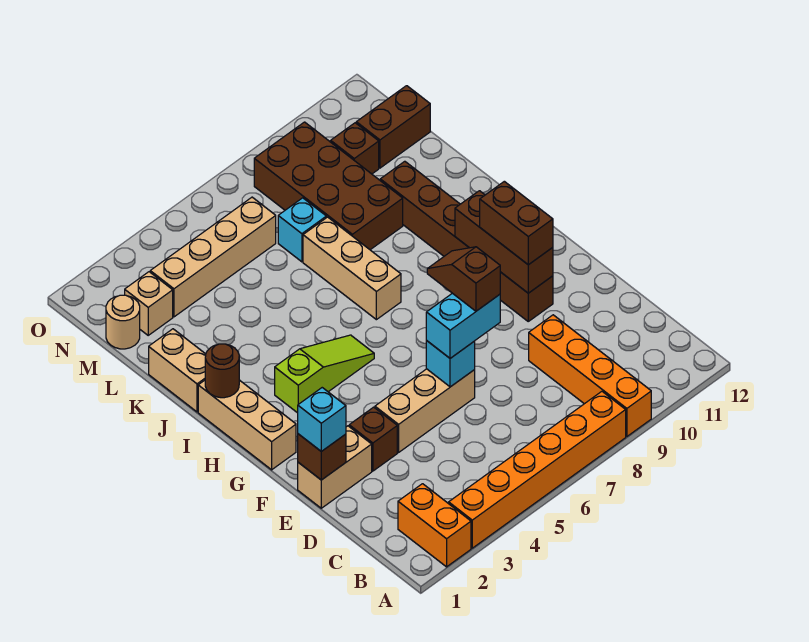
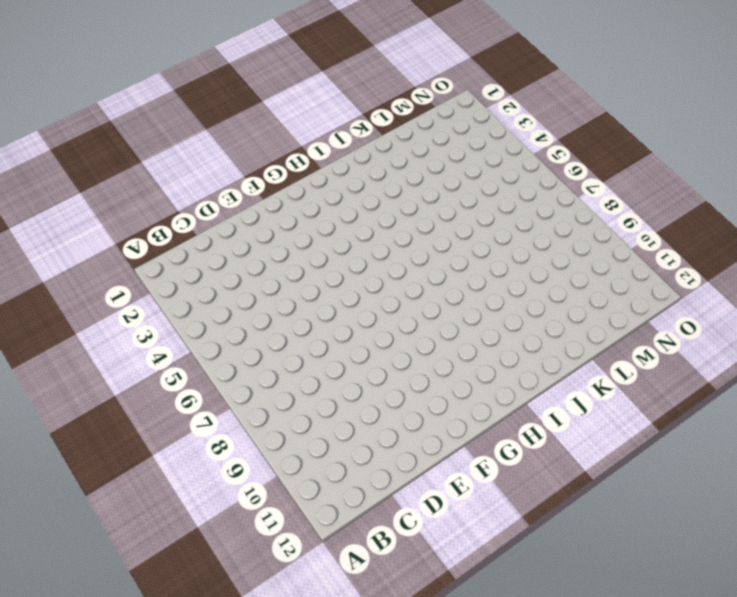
none -> orange 1x2 brick [398,484,471,567]
none -> orange 1x6 brick [449,391,626,548]
none -> orange 1x4 brick [529,315,651,437]

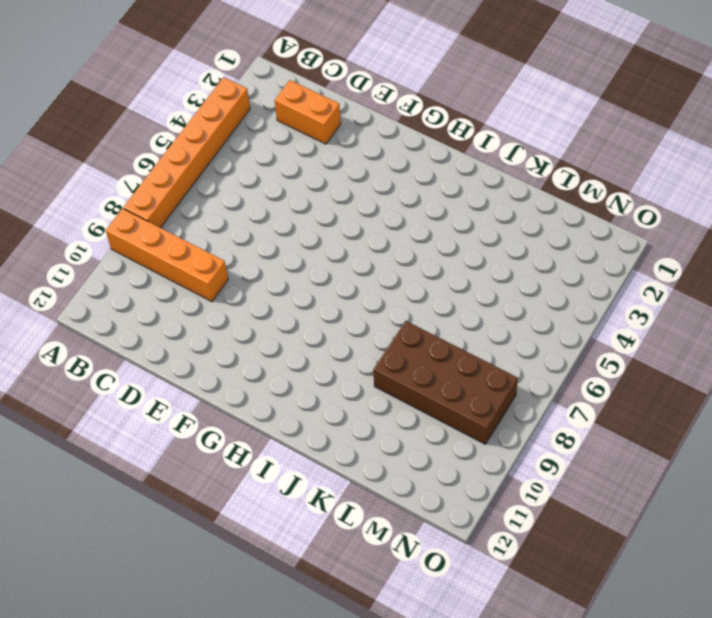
orange 1x2 brick [275,80,341,144] -> orange 1x2 brick moved to [398,484,471,567]
none -> tan 1x2 brick [298,426,372,508]
none -> brown 1x1 brick [349,407,397,471]
none -> tan 1x3 brick [375,369,475,452]

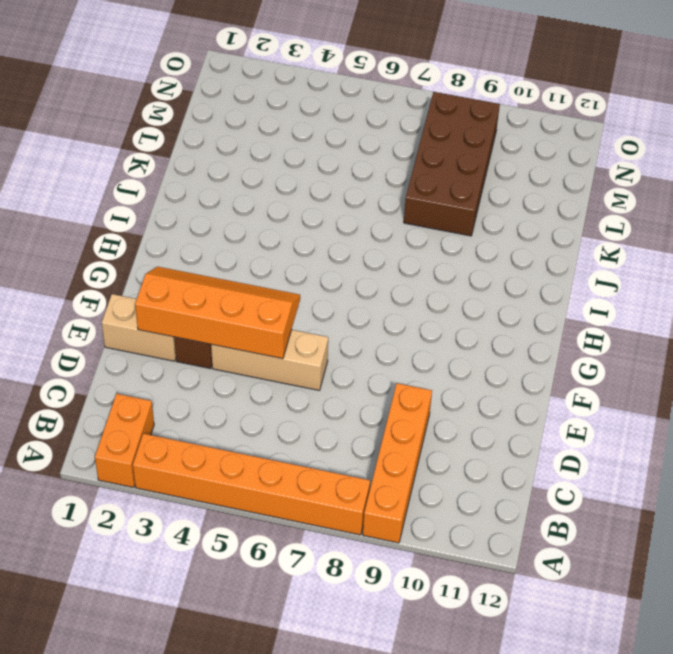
orange 2x4 slope [135,267,300,359] -> none
none -> brown 1x6 brick [380,161,553,321]
none -> tan 1x3 brick [198,380,296,470]
none -> lime 1x3 slope [275,335,374,413]

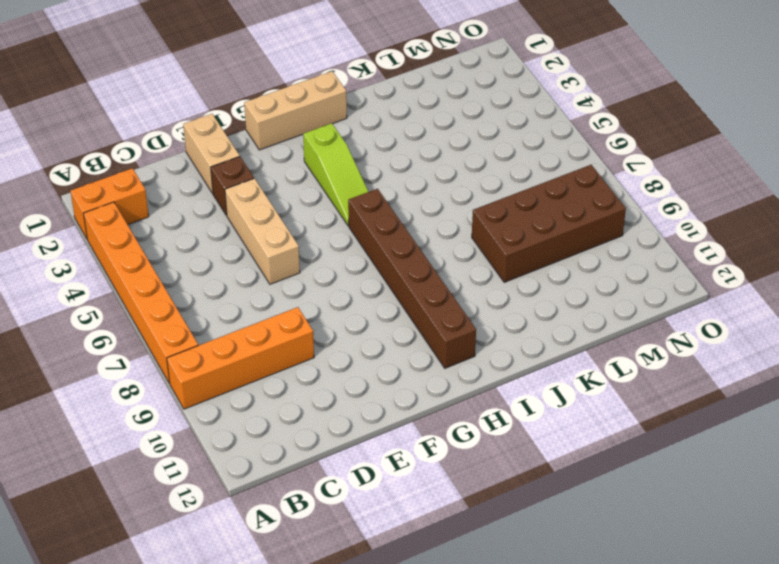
brown 1x6 brick [348,189,476,368] -> brown 1x6 brick turned to [380,161,553,321]
none -> tan 1x3 brick [303,217,401,320]
none -> tan 1x2 brick [149,329,206,412]
none -> cyan 1x1 brick [278,198,326,262]

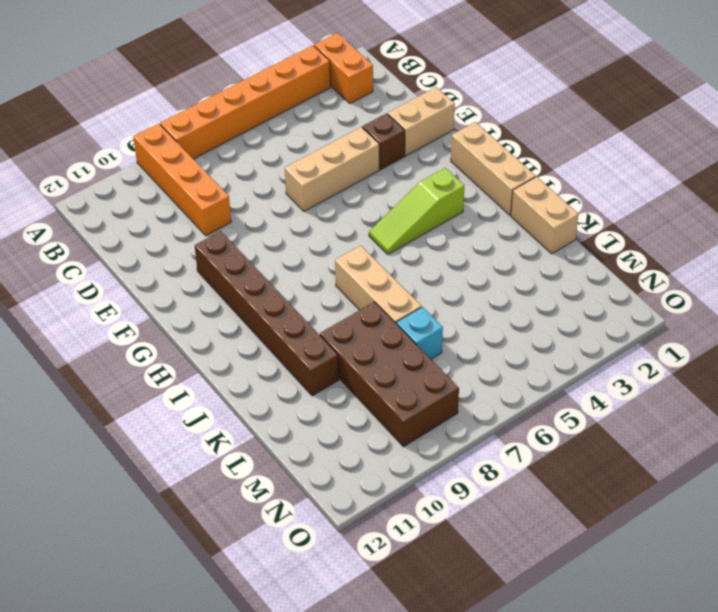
none -> tan 1x1 round brick [106,295,140,349]
none -> tan 1x1 brick [125,272,173,335]
none -> tan 1x4 brick [150,197,276,317]

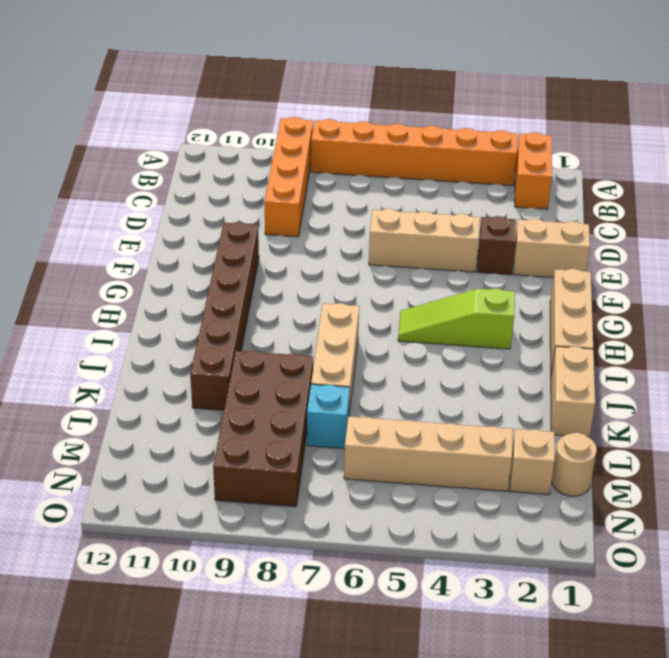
none -> brown 1x1 brick [331,123,379,174]
none -> brown 1x2 brick [356,86,430,168]
none -> brown 1x1 brick [298,434,346,480]

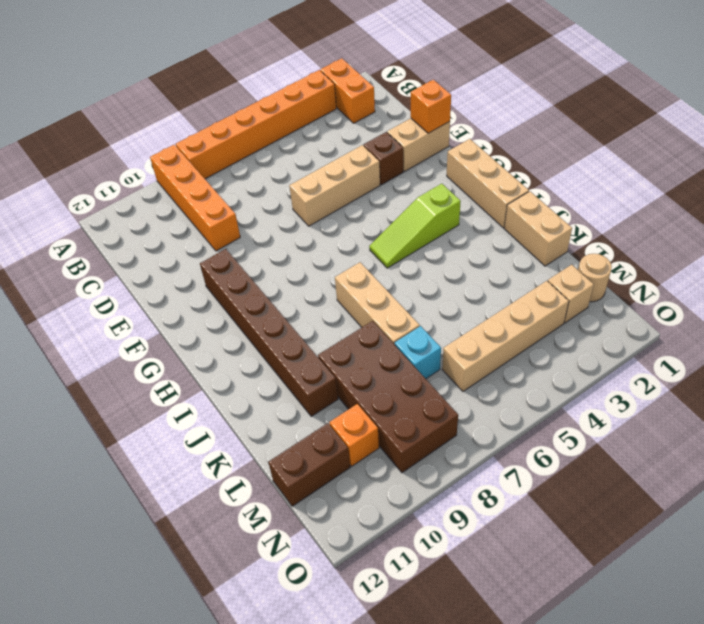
orange 1x1 brick [411,80,451,133] -> brown 1x1 brick [298,434,346,480]
orange 1x1 brick [329,404,379,466] -> brown 1x1 brick [331,123,379,174]
none -> cyan 1x1 brick [426,340,475,387]
none -> brown 1x3 brick [455,191,553,293]
none -> brown 1x1 round brick [205,344,239,398]

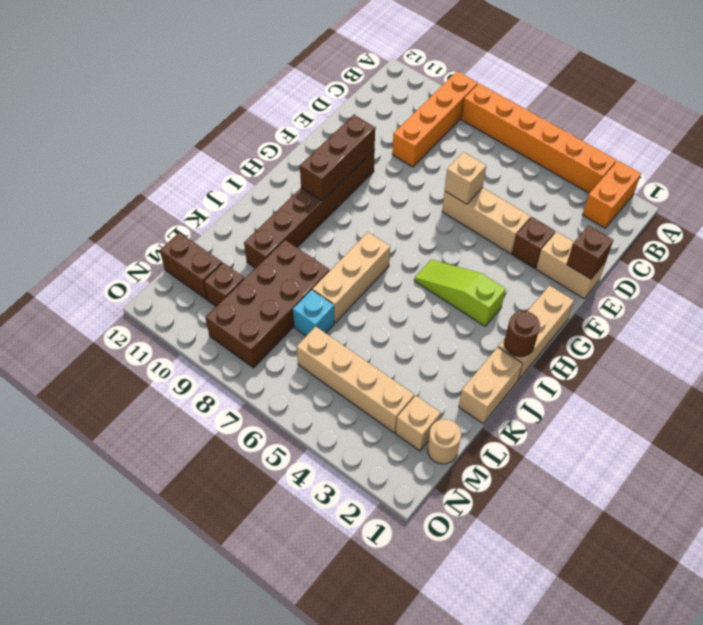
tan 1x1 brick [445,152,486,204] -> cyan 1x1 brick [426,340,475,387]
none -> cyan 1x1 brick [298,388,346,451]
none -> cyan 1x2 brick [426,293,500,358]
none -> brown 1x2 brick [480,181,553,265]

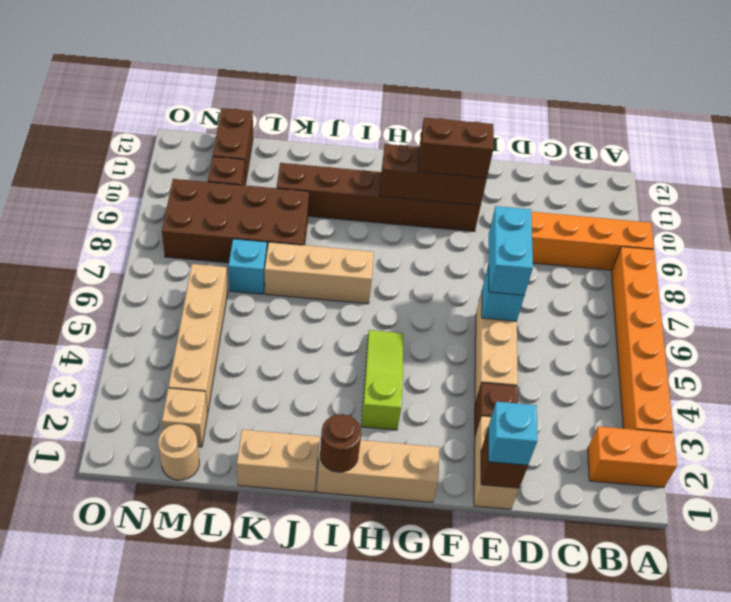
none -> brown 1x2 slope [427,247,500,311]

